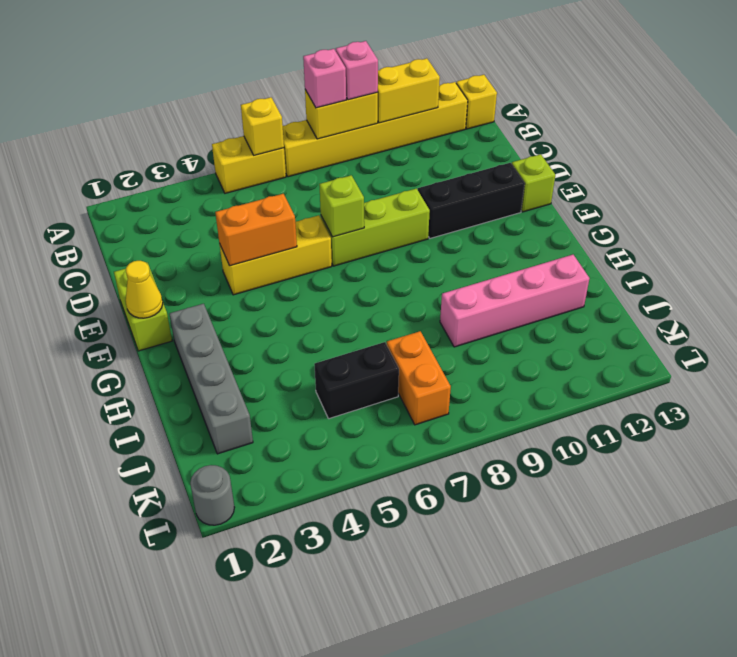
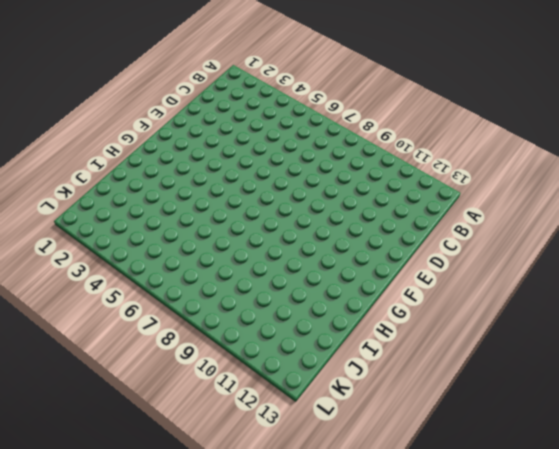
none -> yellow 1x2 brick [212,136,286,193]
none -> yellow 1x6 brick [283,82,468,177]
none -> yellow 1x1 brick [456,75,497,129]

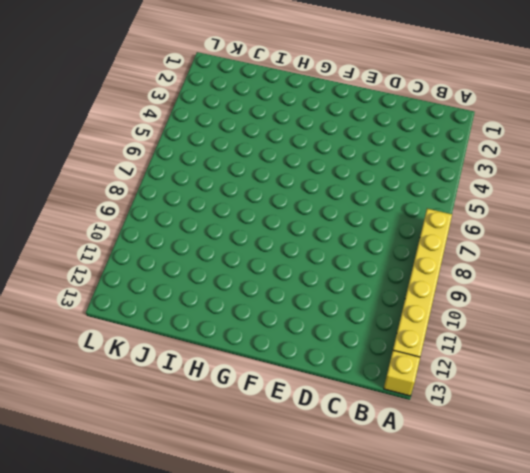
none -> yellow 1x2 brick [212,136,286,193]
none -> lime 1x2 brick [114,263,172,351]
none -> yellow 1x3 brick [220,215,332,295]

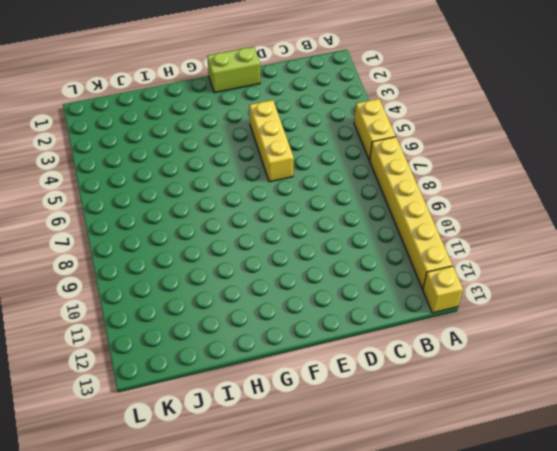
none -> lime 1x3 brick [321,189,430,266]
none -> black 1x3 brick [418,163,525,238]
none -> lime 1x1 brick [512,154,555,212]

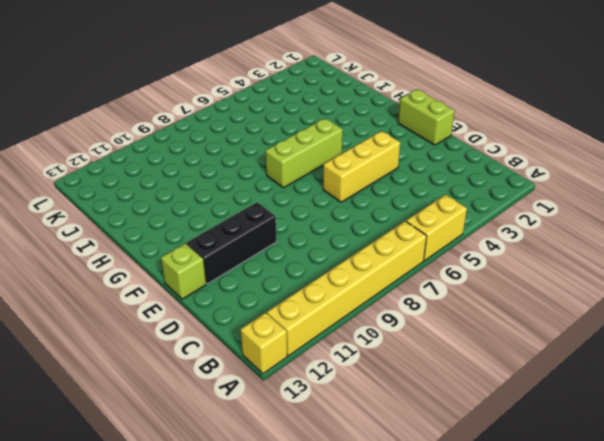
lime 1x3 brick [266,118,343,188] -> lime 1x3 brick moved to [321,189,430,266]
none -> grey 1x4 brick [169,304,253,454]
none -> pink 1x4 brick [440,255,590,347]
none -> black 1x2 brick [314,342,399,419]

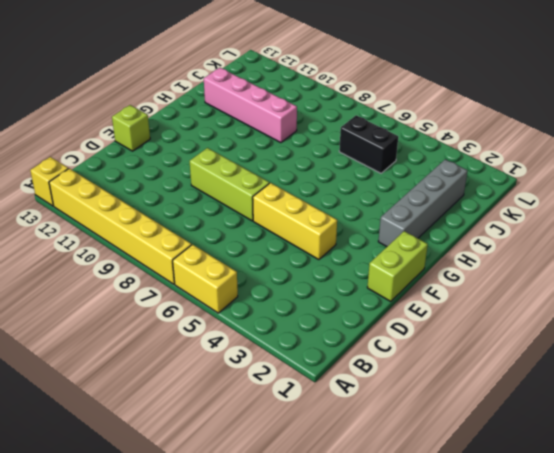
none -> black 1x3 brick [418,163,525,238]
none -> orange 1x2 brick [387,331,451,425]
none -> grey 1x1 round brick [190,465,234,525]

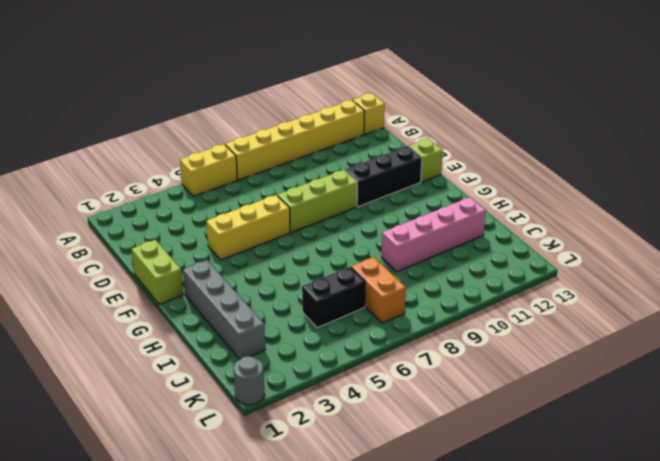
none -> yellow 1x1 brick [241,97,284,155]
none -> yellow 1x2 brick [305,90,378,139]
none -> yellow 1x2 brick [377,58,440,123]

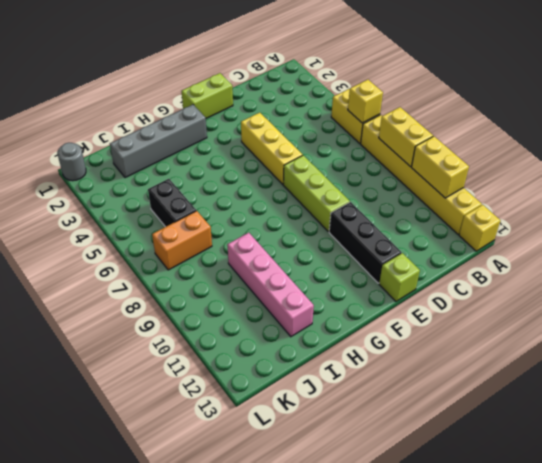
none -> orange 1x2 brick [215,194,297,266]
none -> lime 1x1 brick [319,175,364,237]
none -> yellow 1x1 cone [126,261,163,318]

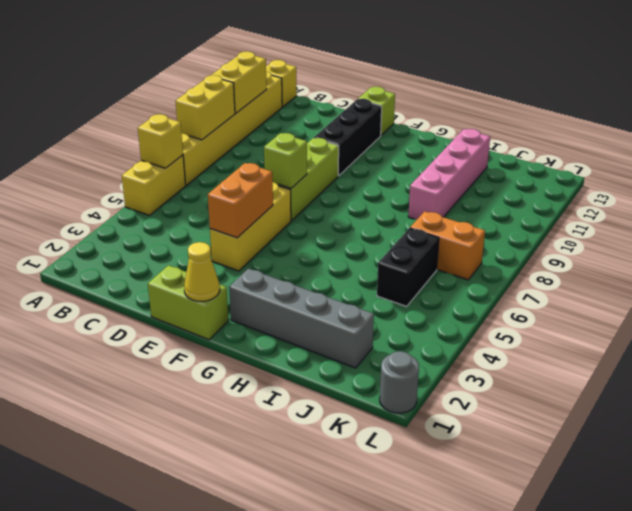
none -> pink 1x1 brick [303,49,346,108]
none -> pink 1x1 brick [336,41,378,100]

